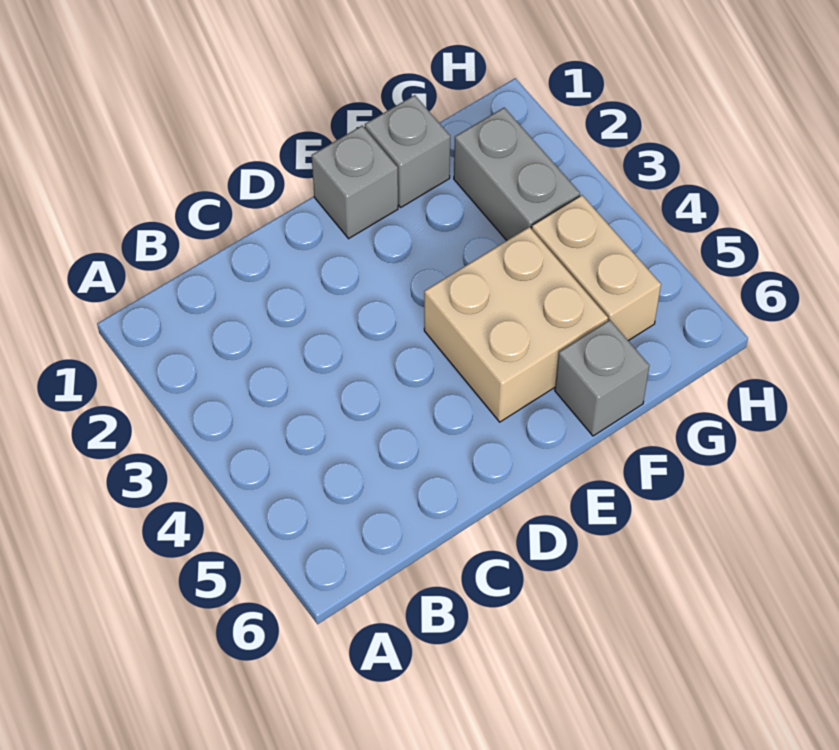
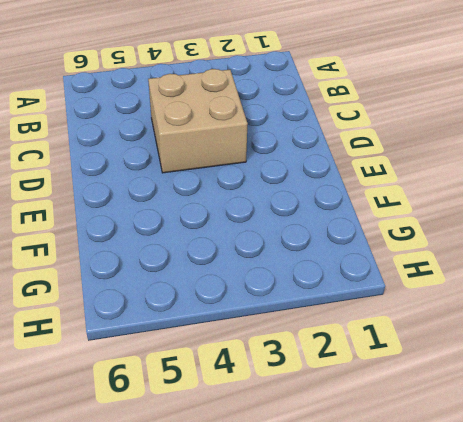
tan 2x2 brick [148,69,248,173] -> tan 2x2 brick moved to [424,227,608,422]
none -> grey 1x1 brick [312,126,398,239]
none -> grey 1x1 brick [365,95,450,207]

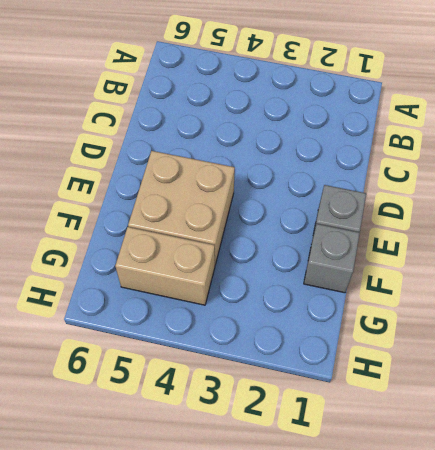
none -> grey 1x1 brick [555,320,649,436]
none -> grey 1x2 brick [454,108,580,241]

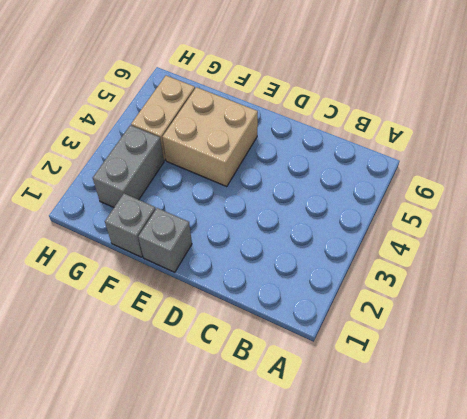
none -> grey 1x1 brick [555,320,649,436]

